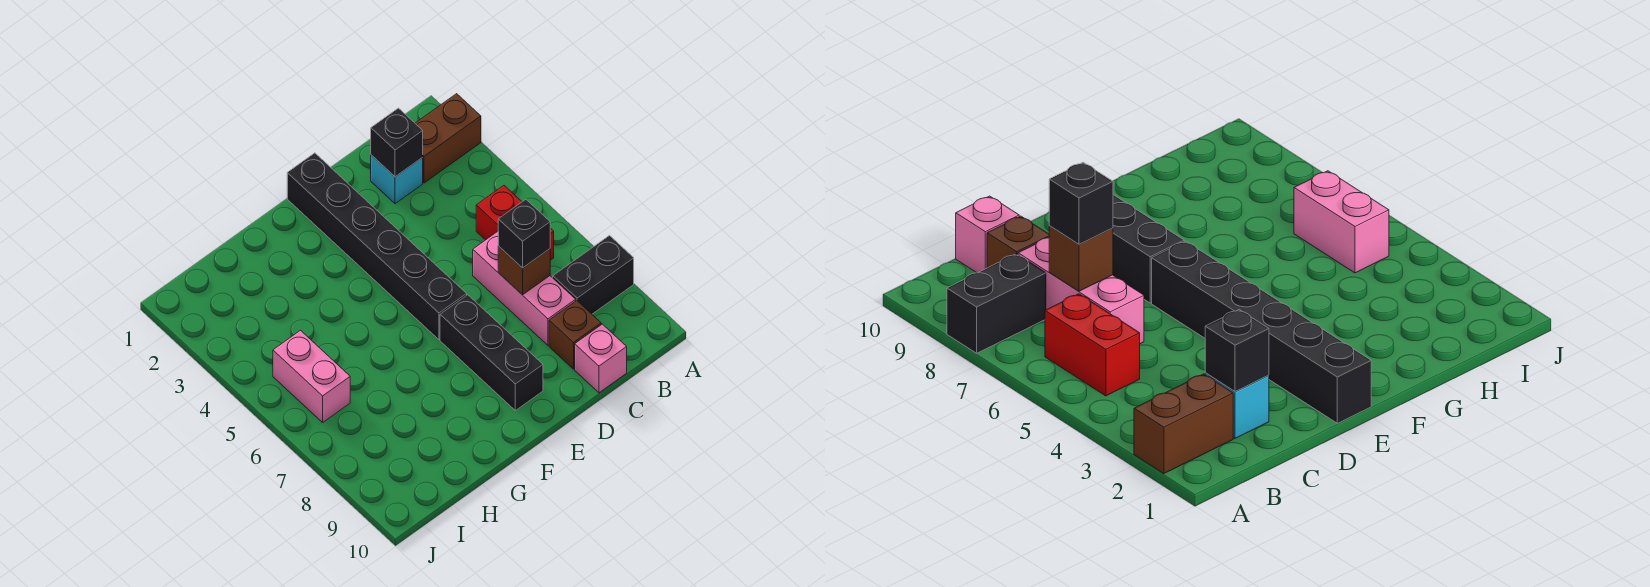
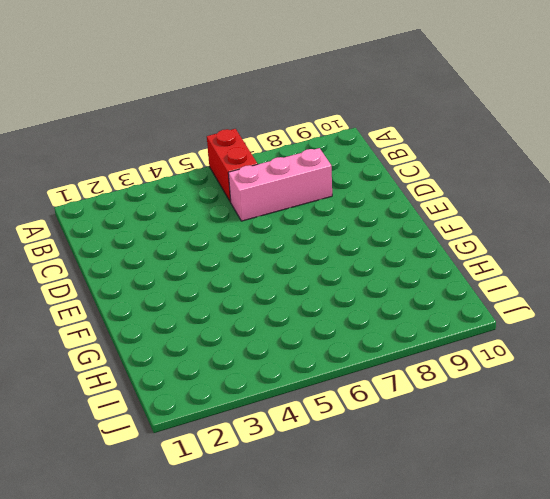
red 1x2 brick [207,129,257,202] -> red 1x2 brick turned to [476,186,554,260]
none -> brown 1x2 brick [415,94,481,183]
none -> black 1x2 brick [553,236,634,314]
none -> cyan 1x1 brick [371,155,423,204]

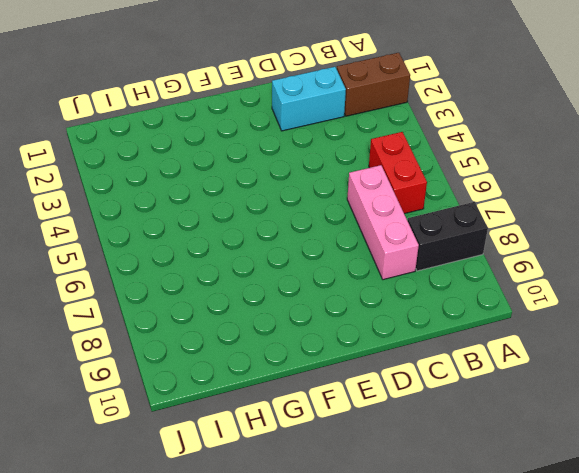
cyan 1x2 brick [272,67,346,131] -> cyan 1x1 brick [371,155,423,204]
none -> brown 1x1 brick [549,301,601,369]
none -> pink 1x1 brick [575,324,627,393]
none -> black 1x6 brick [287,153,467,340]

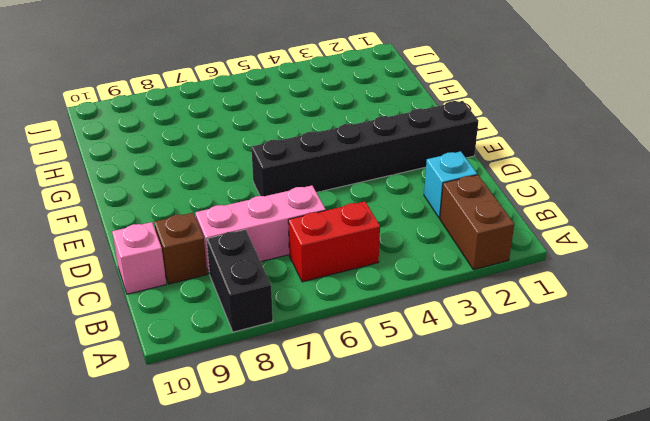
none -> black 1x3 brick [440,295,543,411]
none -> pink 1x2 brick [273,330,350,422]
none -> black 1x1 brick [371,108,423,177]

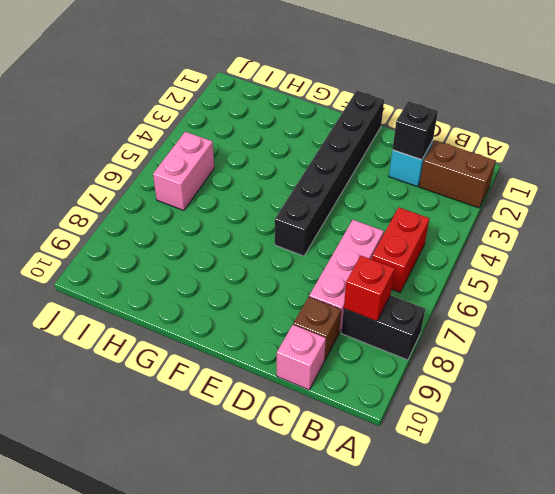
red 1x1 brick [344,256,395,321] -> none
none -> black 1x3 brick [440,295,543,411]
none -> brown 1x1 brick [498,246,550,295]
none -> black 1x1 brick [498,199,550,268]

